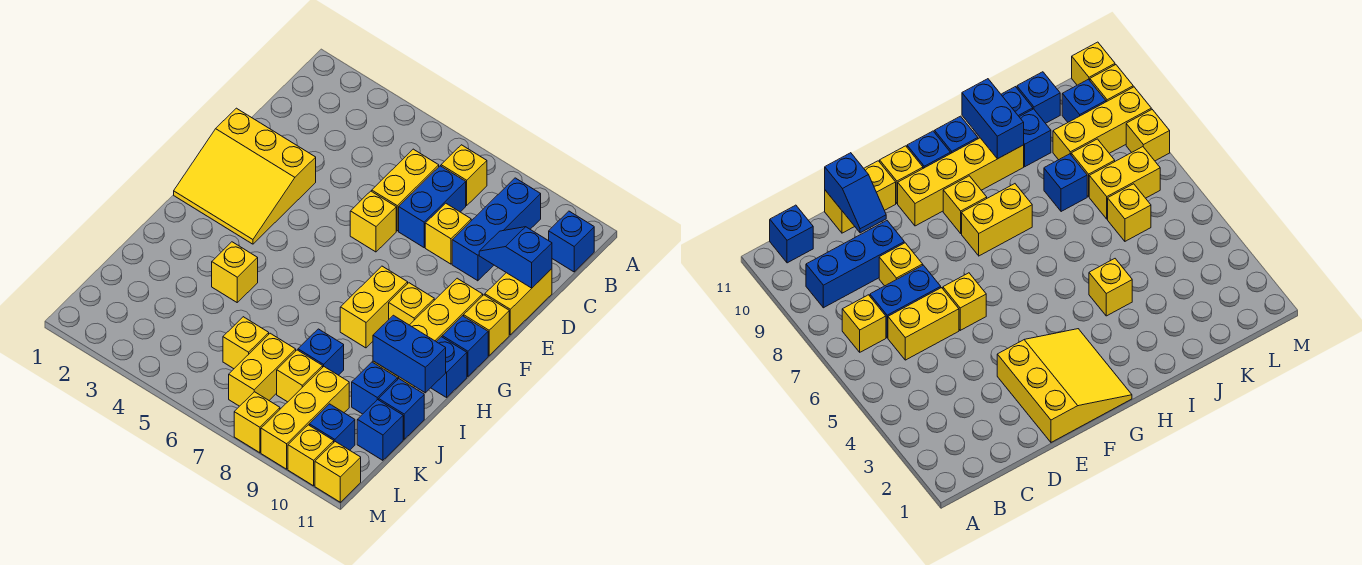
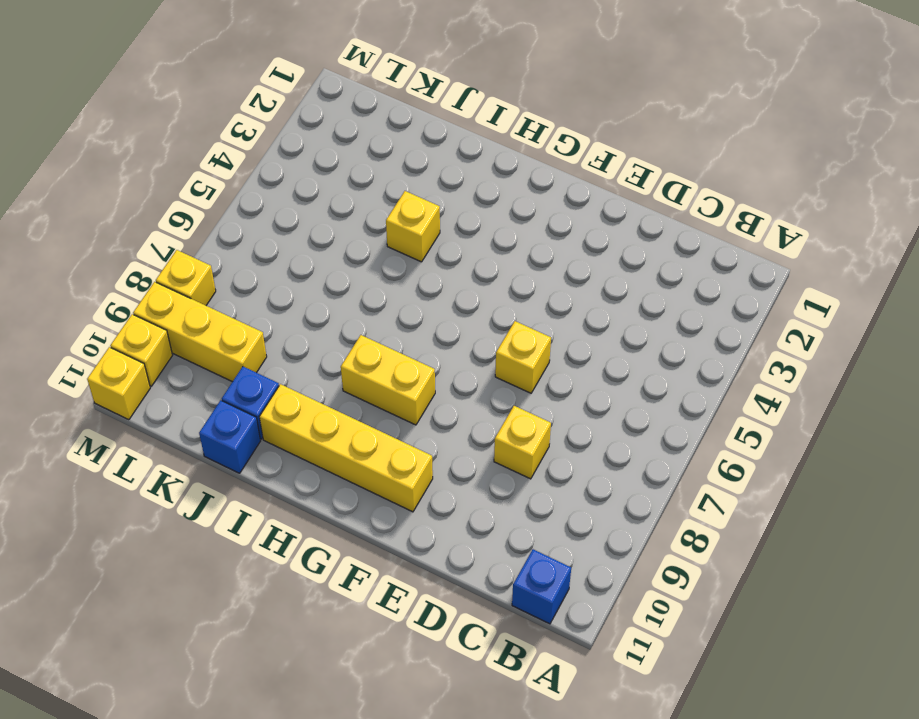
none -> yellow 1x1 brick [441,145,487,206]
none -> blue 1x3 brick [452,178,541,281]
none -> yellow 1x2 brick [372,149,439,231]
none -> blue 1x2 brick [399,166,466,247]

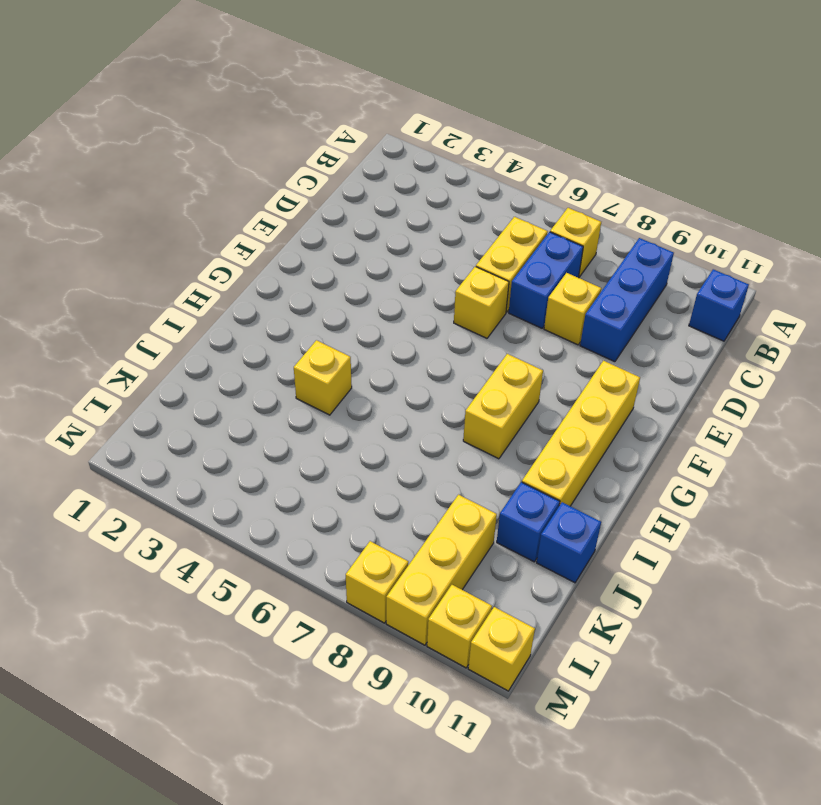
none -> yellow 1x2 brick [485,269,552,335]
none -> yellow 3x3 slope [174,108,316,244]
none -> yellow 1x1 brick [464,295,509,356]
none -> yellow 1x1 brick [389,283,434,325]

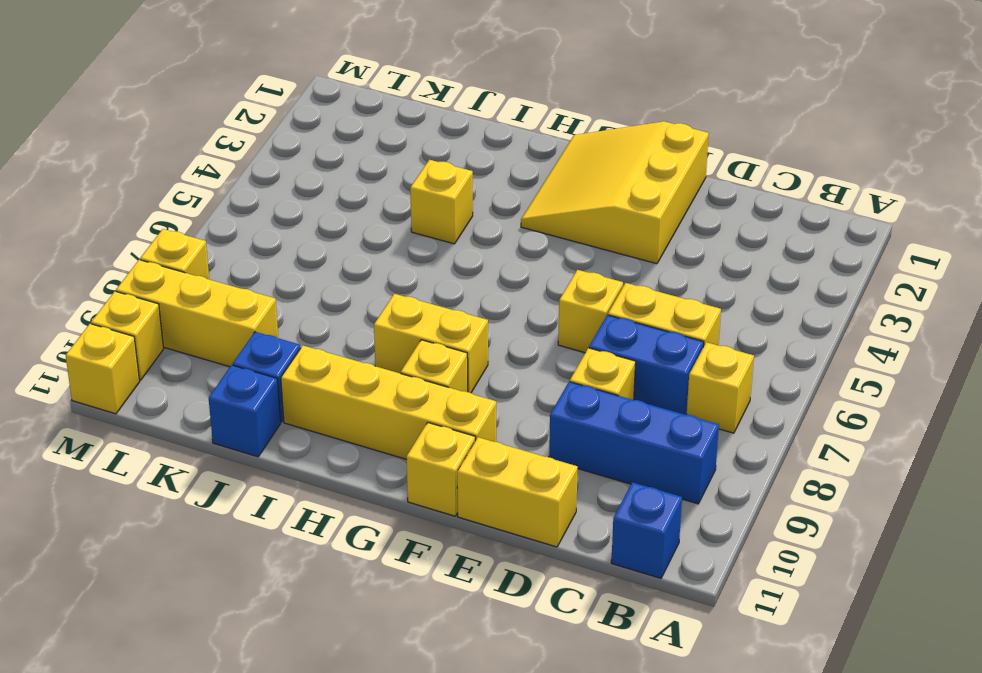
none -> blue 1x1 brick [442,316,488,377]
none -> blue 1x1 brick [431,337,467,397]
none -> blue 1x1 brick [298,329,344,375]
none -> yellow 1x1 brick [223,317,269,369]

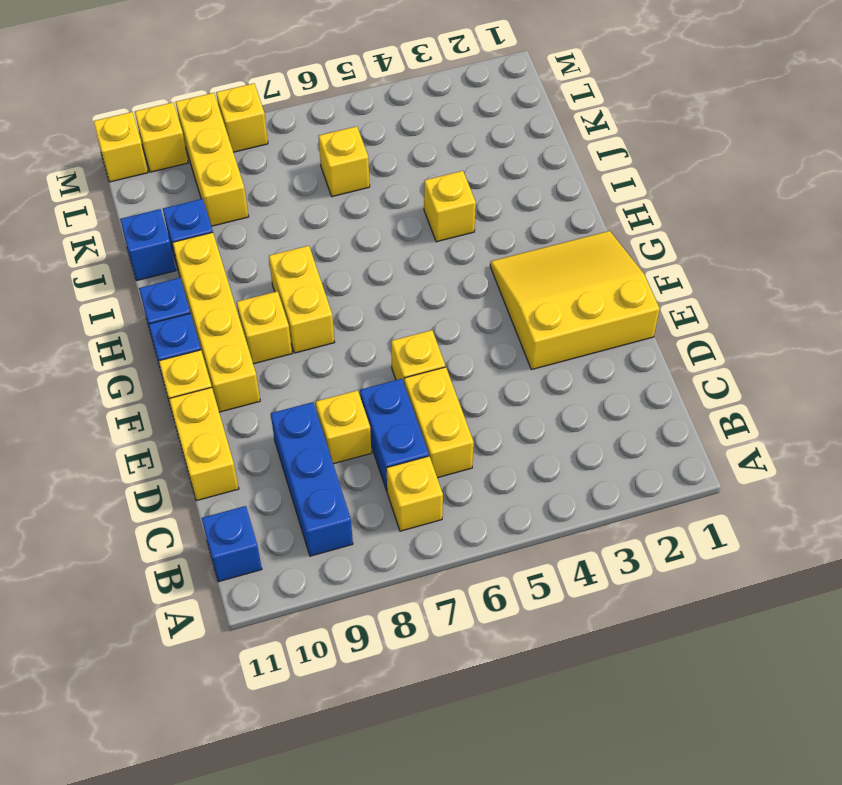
none -> blue 1x1 brick [298,329,344,375]
none -> yellow 1x2 brick [229,333,296,406]
none -> yellow 1x1 brick [277,350,323,402]
none -> blue 1x1 brick [357,400,403,460]

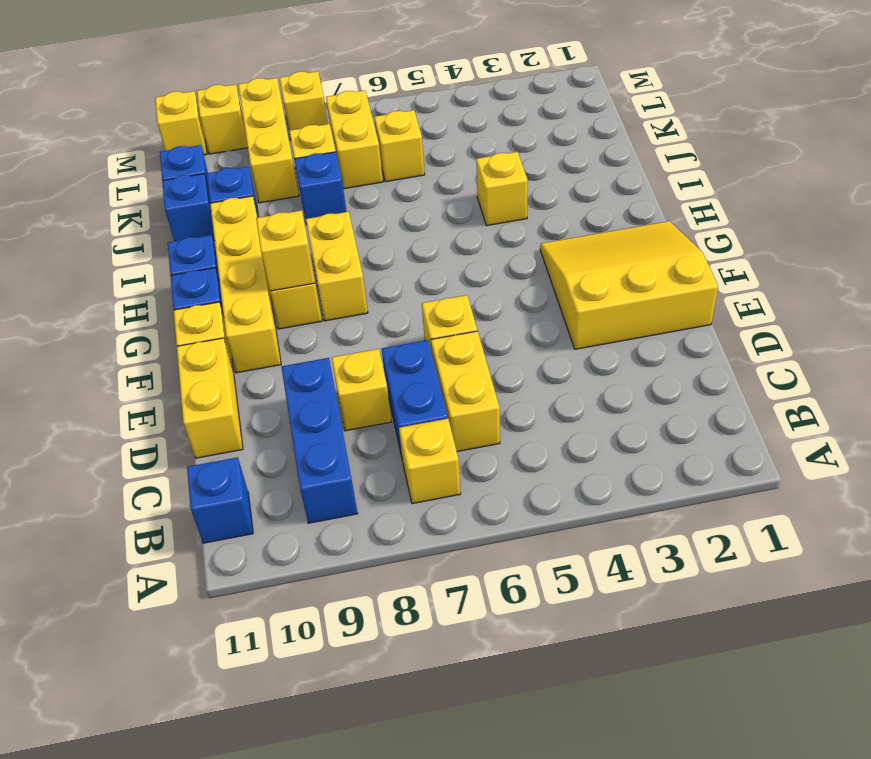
yellow 1x1 brick [256,210,315,291] -> none
none -> blue 1x1 brick [309,404,355,450]
none -> blue 1x2 slope [479,227,552,288]
none -> blue 1x2 brick [373,315,446,393]

